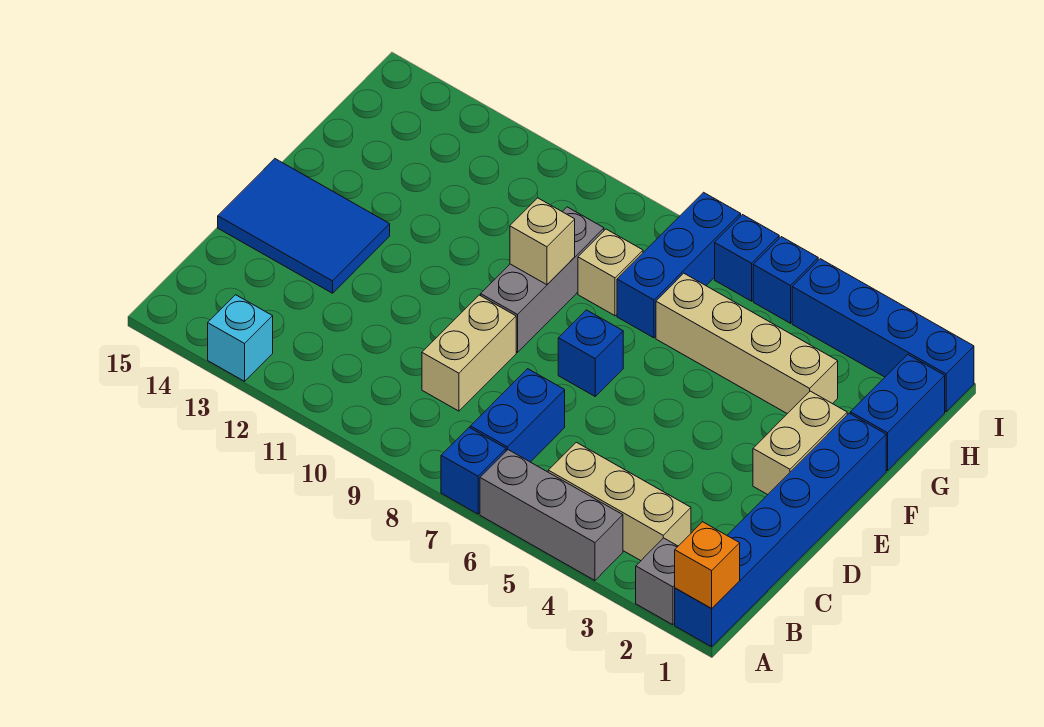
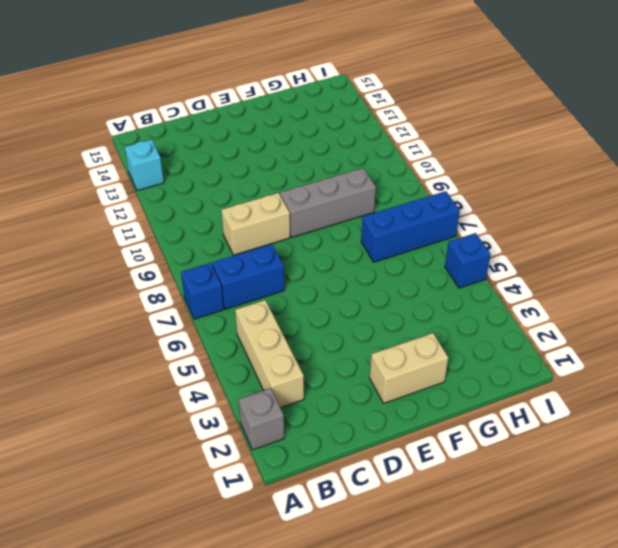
none -> blue 1x6 brick [675,413,886,647]
none -> grey 1x3 brick [480,450,623,580]
none -> blue 2x3 tile [218,159,390,293]

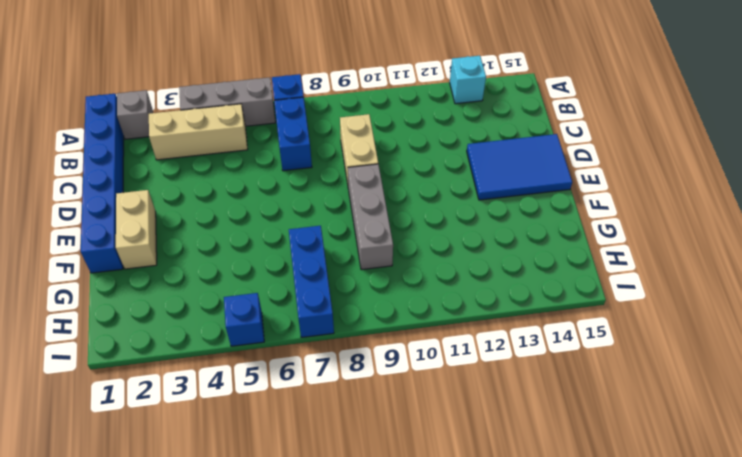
none -> blue 1x1 brick [558,310,623,396]
none -> blue 1x2 brick [851,355,945,471]
none -> tan 1x4 brick [656,273,838,414]

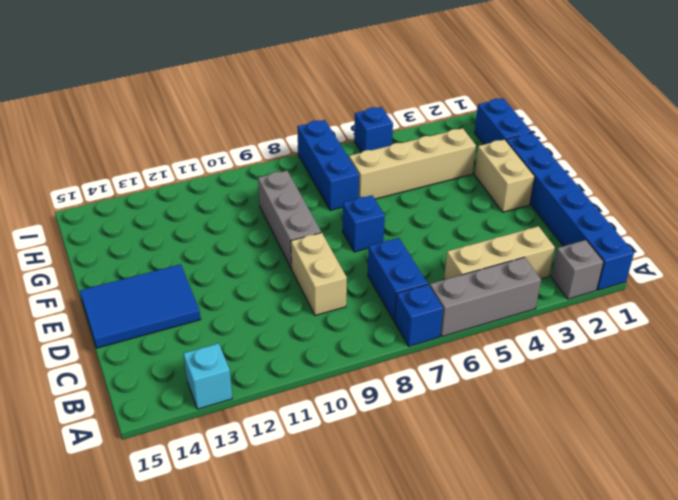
none -> tan 1x1 brick [578,229,643,316]
none -> blue 1x4 brick [792,259,974,412]
none -> blue 1x1 brick [715,215,779,301]

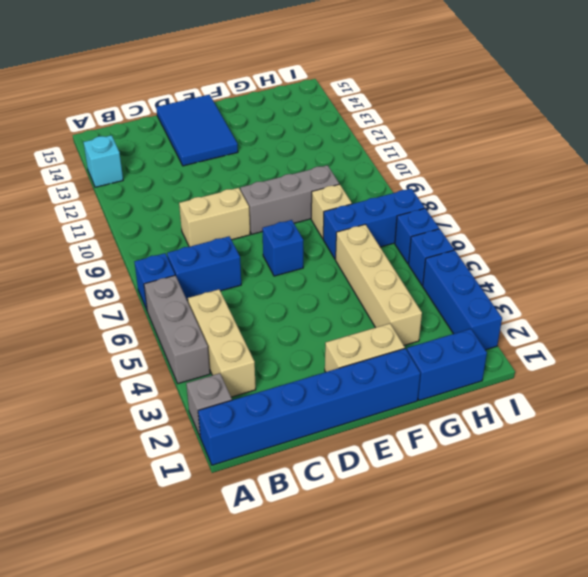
blue 1x3 brick [423,250,502,350] -> blue 1x4 brick [792,259,974,412]
none -> orange 1x1 brick [675,522,740,609]
none -> tan 1x1 brick [510,198,575,285]

